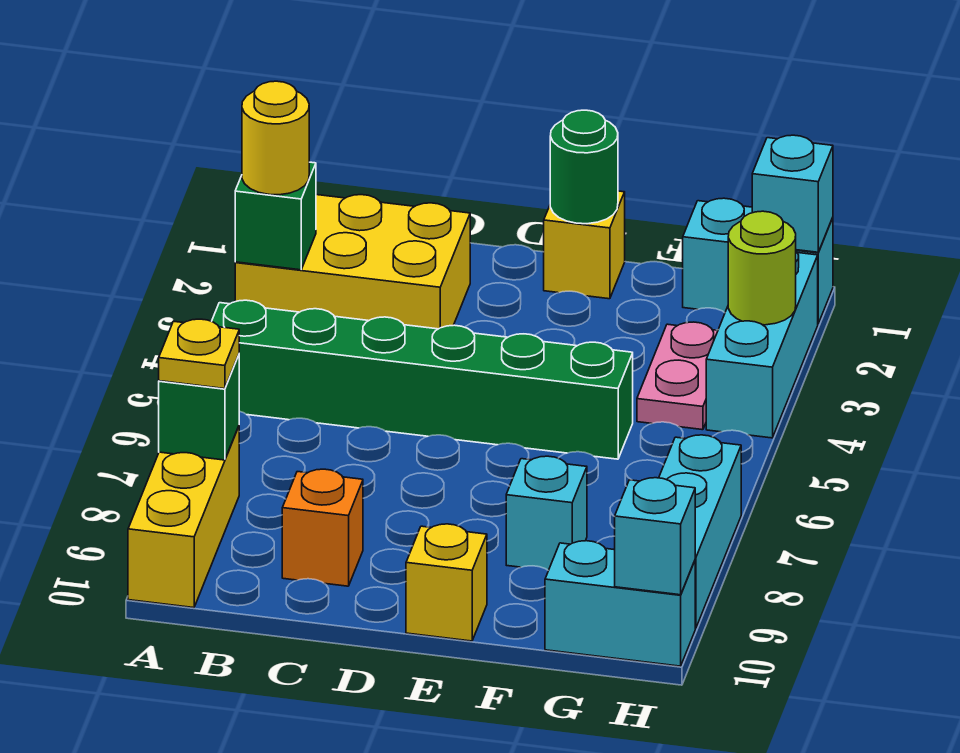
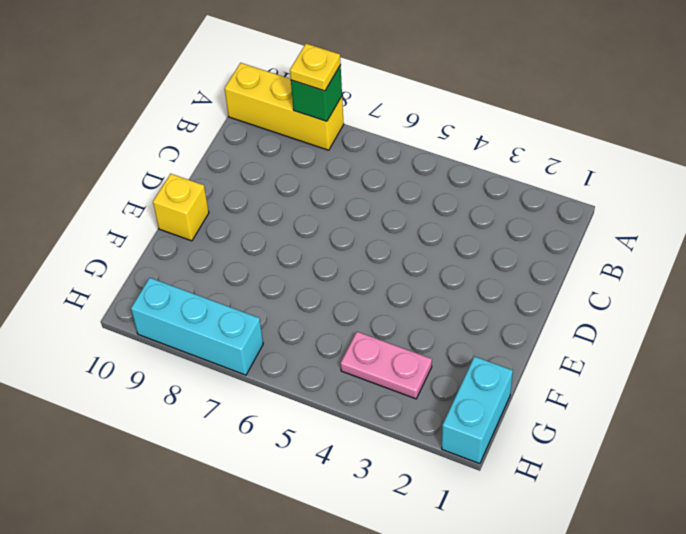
none -> yellow 2x3 brick [235,195,470,329]
none -> green 1x6 brick [212,300,633,459]
none -> orange 1x1 brick [282,469,363,586]

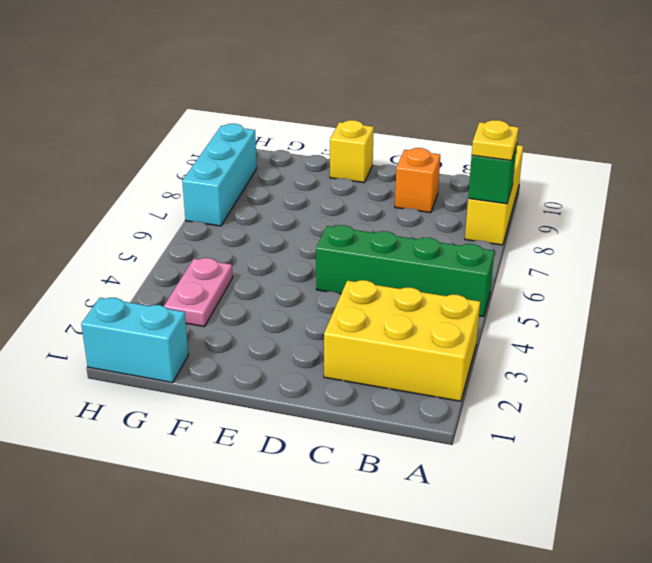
green 1x4 brick [316,225,494,317] -> green 1x6 brick [212,300,633,459]
none -> yellow 1x1 brick [544,191,625,299]
none -> cyan 1x1 brick [506,456,587,571]
none -> cyan 1x2 brick [545,541,695,666]

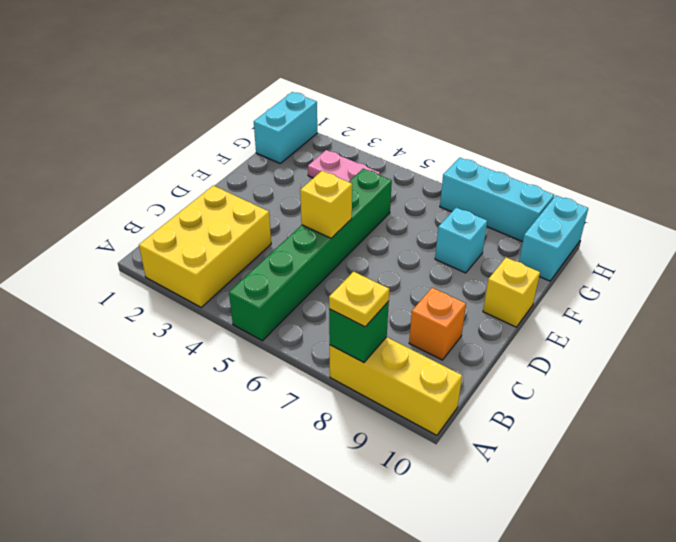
yellow 1x1 brick [300,171,352,238] -> yellow 1x1 brick moved to [544,191,625,299]
none -> cyan 1x3 brick [706,251,818,438]
none -> green 1x1 brick [235,162,316,270]
none -> green 1x1 round brick [550,110,618,224]

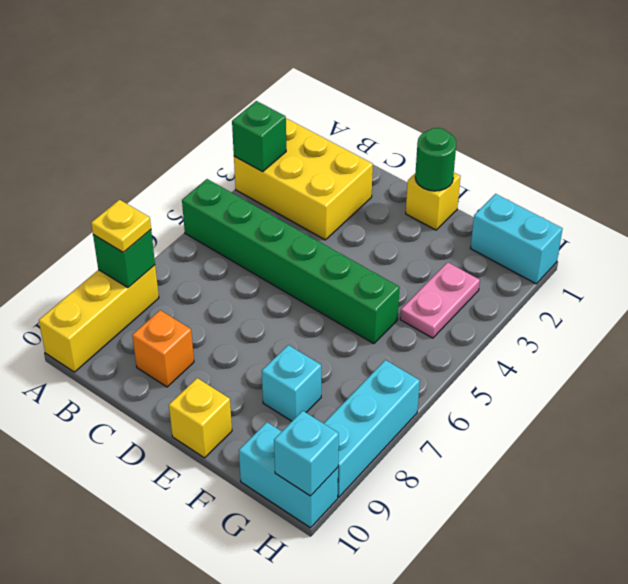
none -> cyan 1x3 brick [706,251,818,438]
none -> cyan 1x1 brick [752,135,833,252]
none -> lime 1x1 round brick [728,211,796,325]

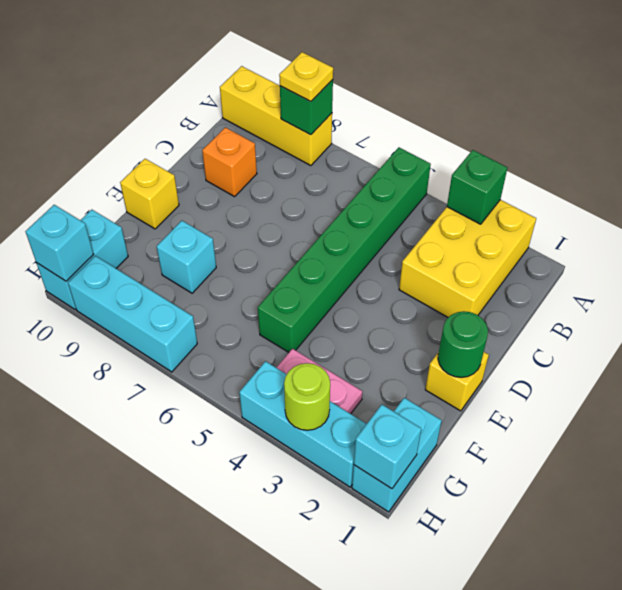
none -> yellow 1x1 round brick [242,81,309,195]

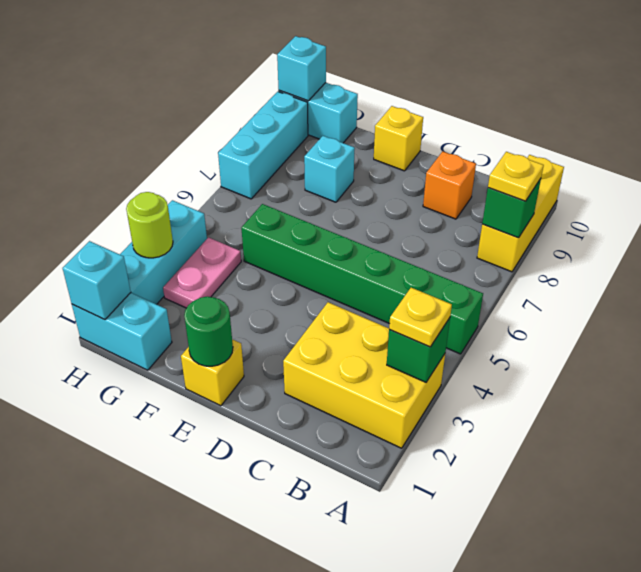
yellow 1x1 plate [389,288,452,347] -> yellow 1x1 round brick [242,81,309,195]

